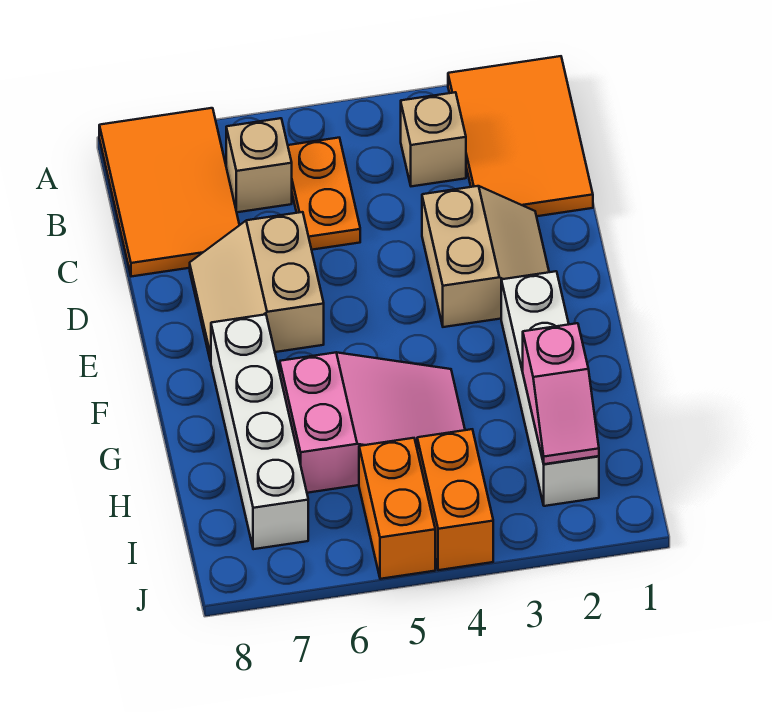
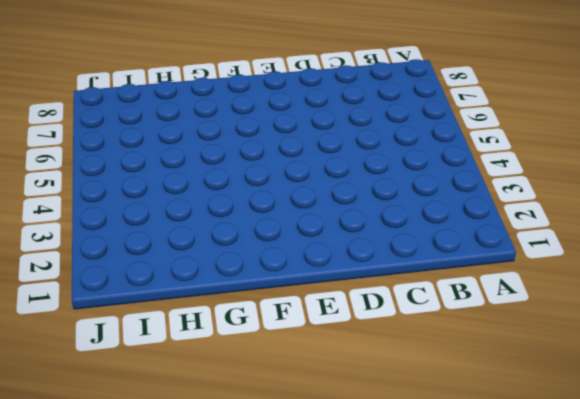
none -> orange 2x3 tile [448,56,593,216]
none -> orange 2x3 tile [99,108,239,277]
none -> tan 1x1 brick [401,92,466,186]

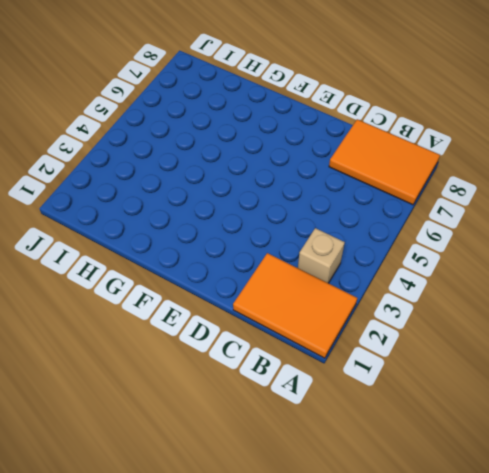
none -> orange 1x2 plate [288,138,360,250]
none -> tan 1x1 brick [226,118,292,212]
none -> tan 2x2 slope [422,186,549,327]

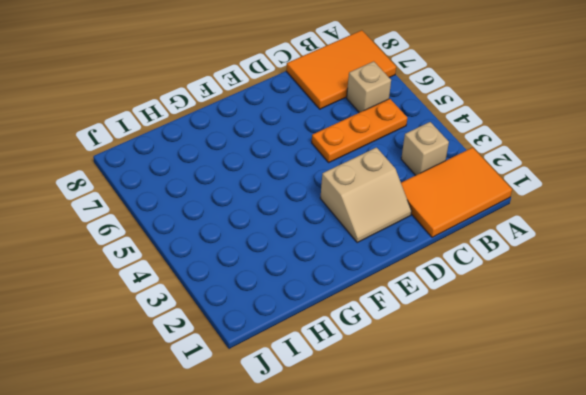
orange 1x3 plate [312,99,407,162] -> orange 1x2 plate [288,138,360,250]
none -> tan 2x2 slope [190,212,324,361]
none -> white 1x4 brick [501,271,599,506]
none -> white 1x4 brick [211,314,308,549]

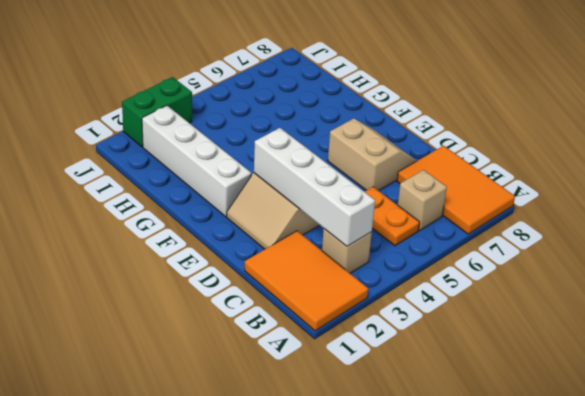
white 1x4 brick [254,128,375,246] -> white 1x4 brick moved to [211,314,308,549]
green 1x2 brick [122,77,192,147] -> none
none -> pink 2x3 slope [280,352,465,493]
none -> orange 1x2 brick [417,429,493,570]
none -> orange 1x2 brick [359,438,435,579]

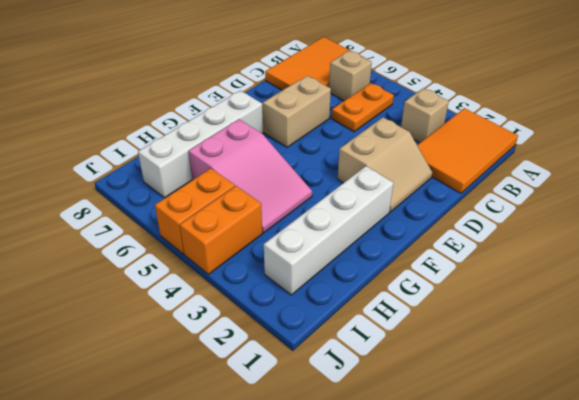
none -> pink 1x2 slope [523,323,599,464]

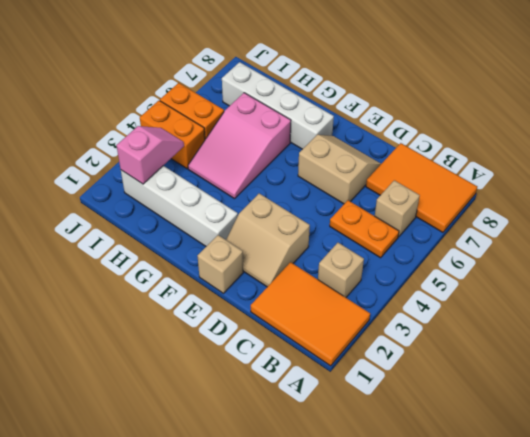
tan 1x1 brick [198,235,243,293] -> none
pink 1x2 slope [117,126,184,184] -> pink 1x2 slope turned to [523,323,599,464]

